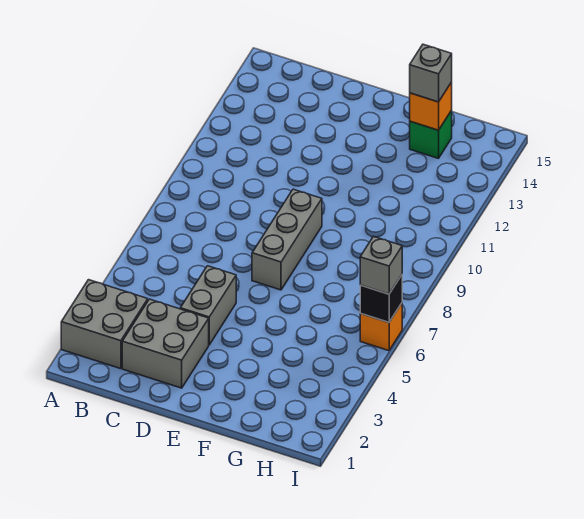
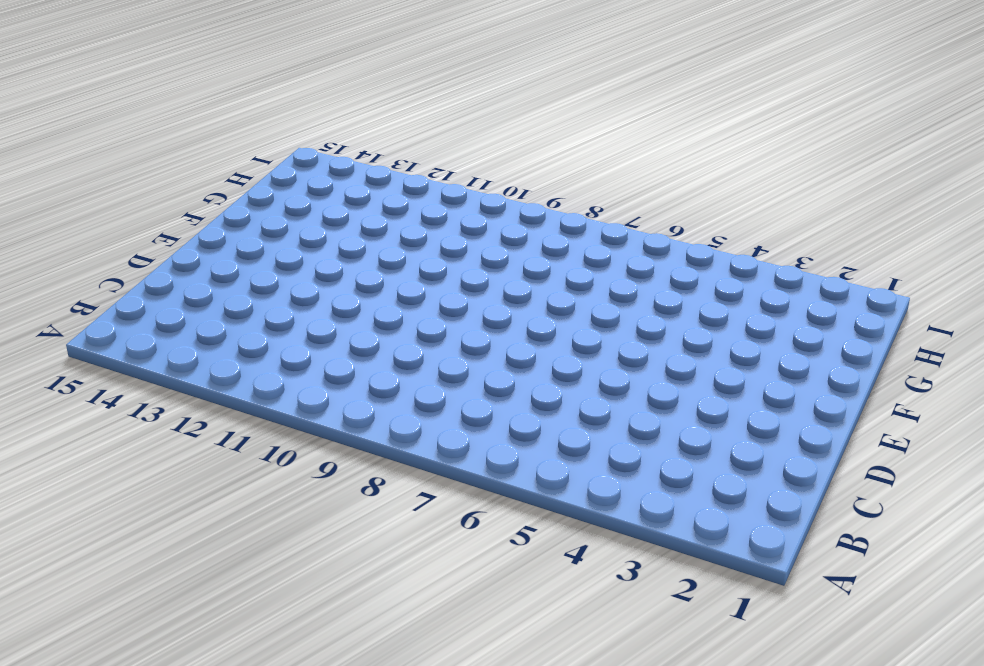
none -> grey 2x2 brick [61,280,148,369]
none -> grey 2x2 brick [122,299,209,388]

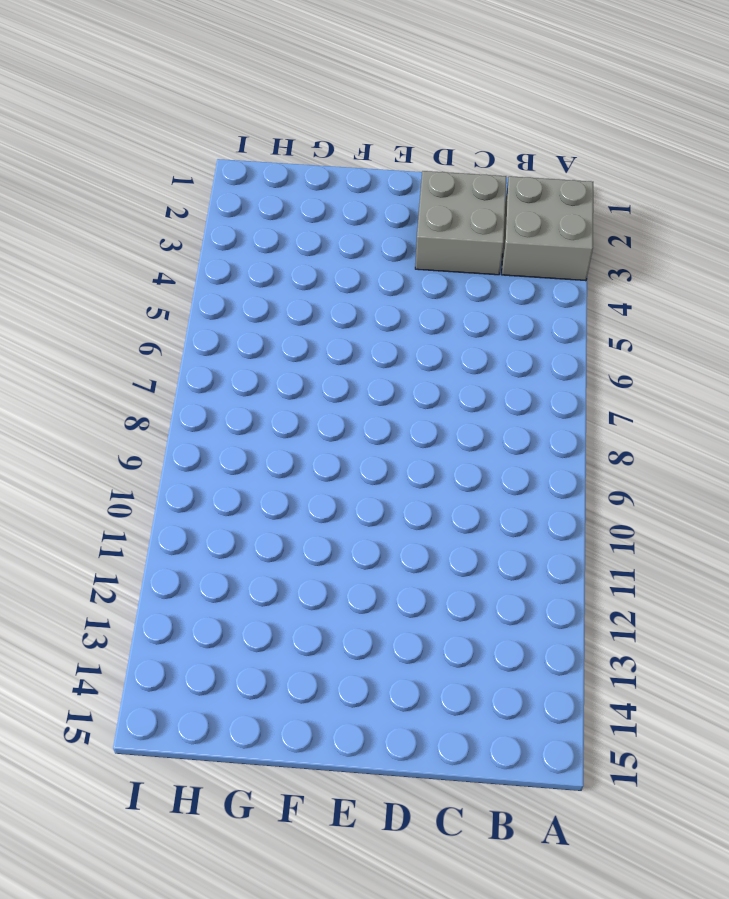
none -> grey 1x2 brick [180,266,236,345]
none -> grey 1x3 brick [252,189,322,290]

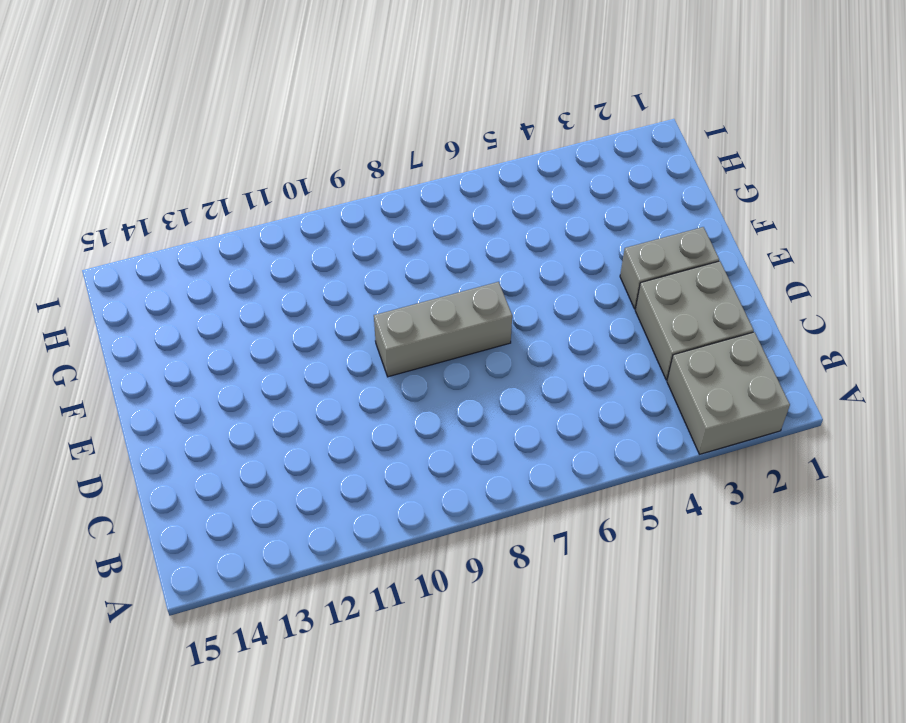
grey 1x2 brick [620,227,719,309] -> grey 1x2 brick moved to [180,266,236,345]
none -> green 1x1 brick [410,111,452,159]
none -> orange 1x1 brick [360,303,402,351]

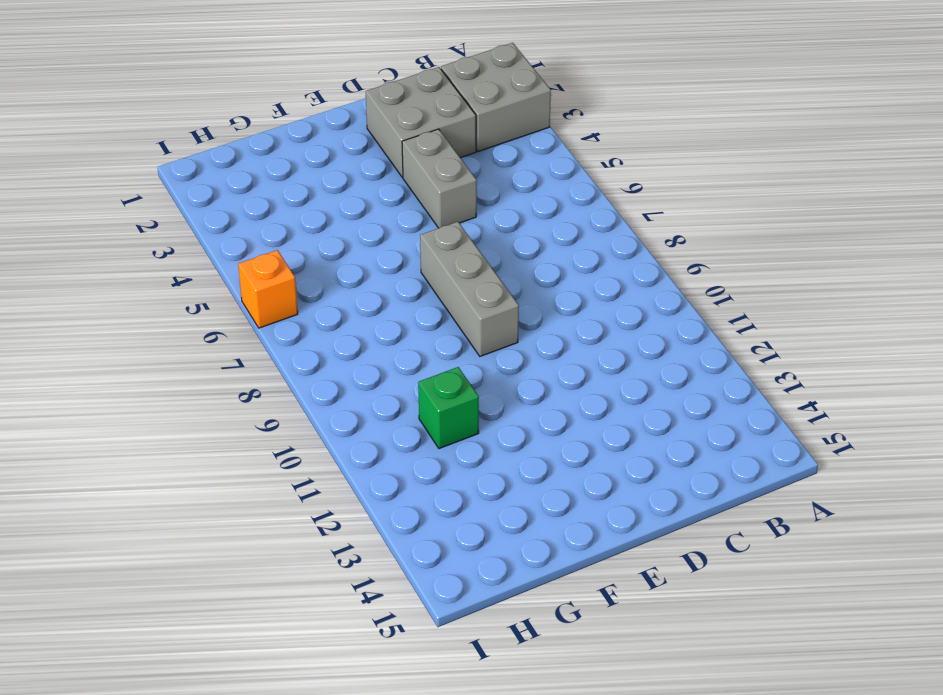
green 1x1 brick [418,367,479,449] -> green 1x1 brick moved to [410,111,452,159]
none -> orange 1x1 brick [410,82,452,130]
none -> black 1x1 brick [360,275,402,322]

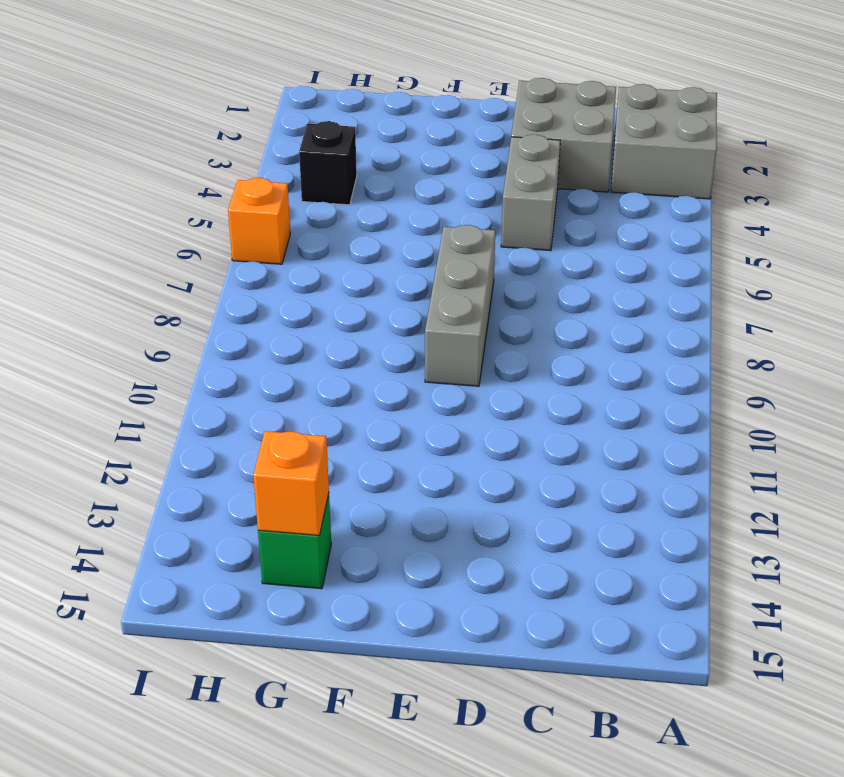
black 1x1 brick [299,121,357,205] -> black 1x1 brick moved to [360,275,402,322]
none -> grey 1x1 brick [410,44,452,102]
none -> grey 1x1 brick [360,237,402,294]

